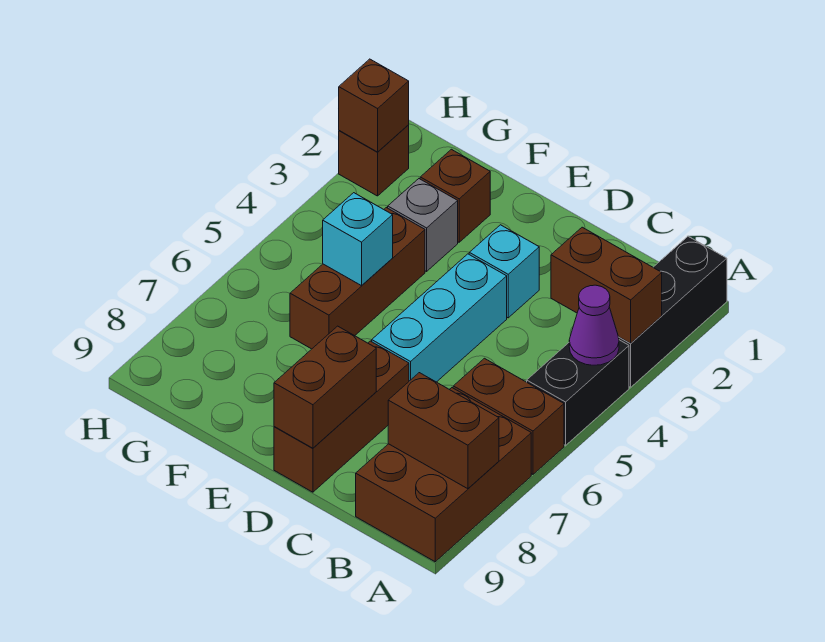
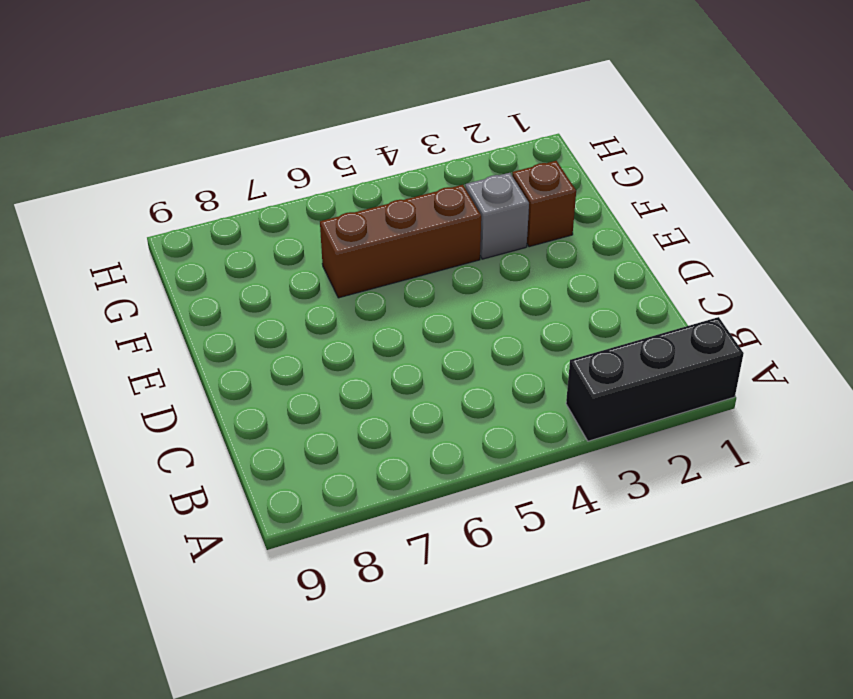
none -> black 1x2 brick [527,340,629,445]
none -> brown 1x2 brick [453,358,564,474]
none -> brown 2x3 brick [356,388,531,562]

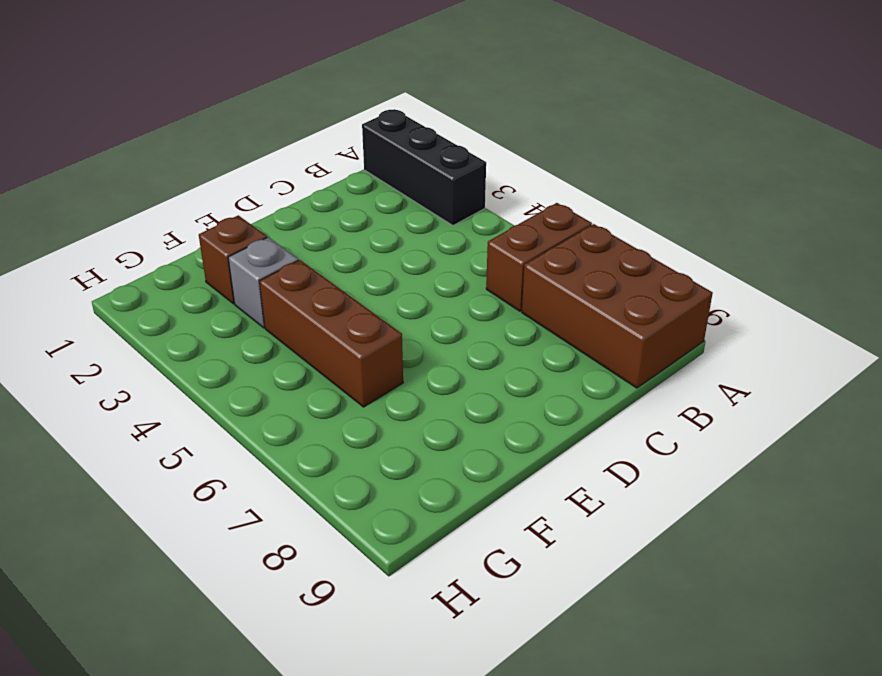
none -> black 1x2 brick [527,340,629,445]
none -> cyan 1x1 brick [469,225,539,318]
none -> cyan 1x3 brick [372,254,507,382]

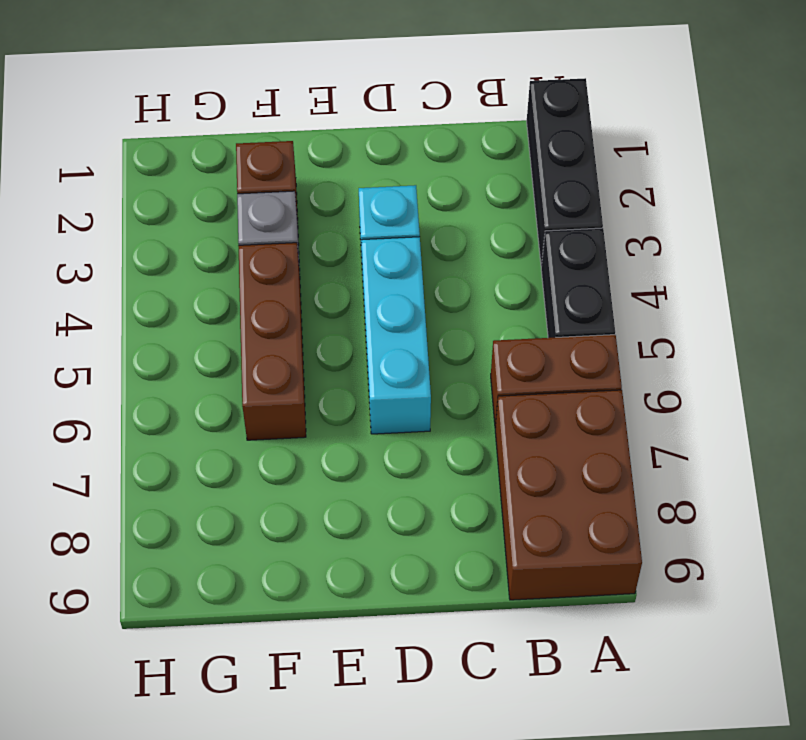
none -> brown 1x3 brick [274,341,409,492]
none -> brown 1x1 brick [339,125,409,196]
none -> brown 1x2 brick [551,227,662,343]

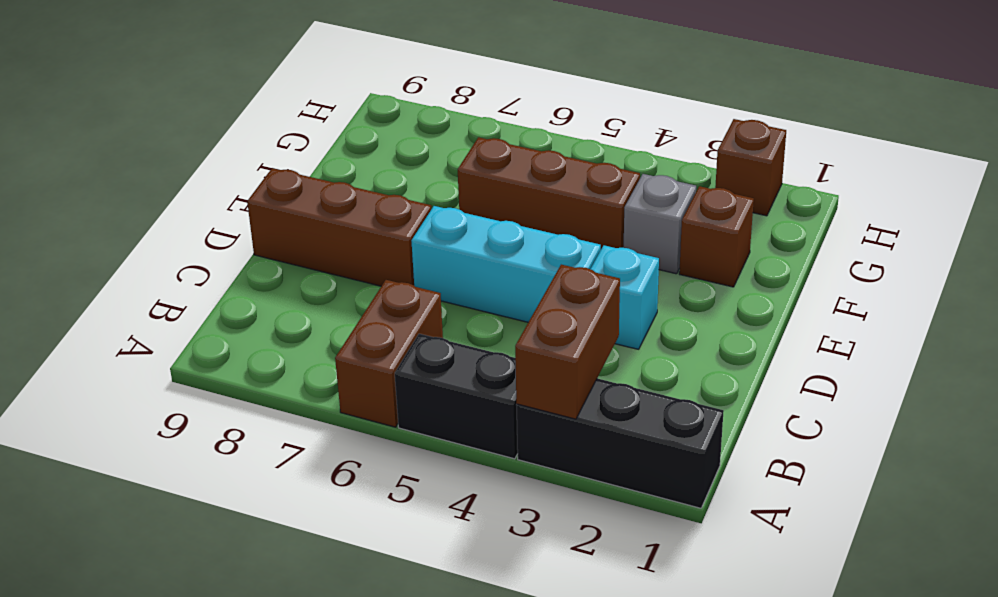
none -> brown 2x3 brick [356,388,531,562]
none -> purple 1x1 cone [569,285,619,365]
none -> brown 1x2 brick [388,373,499,489]

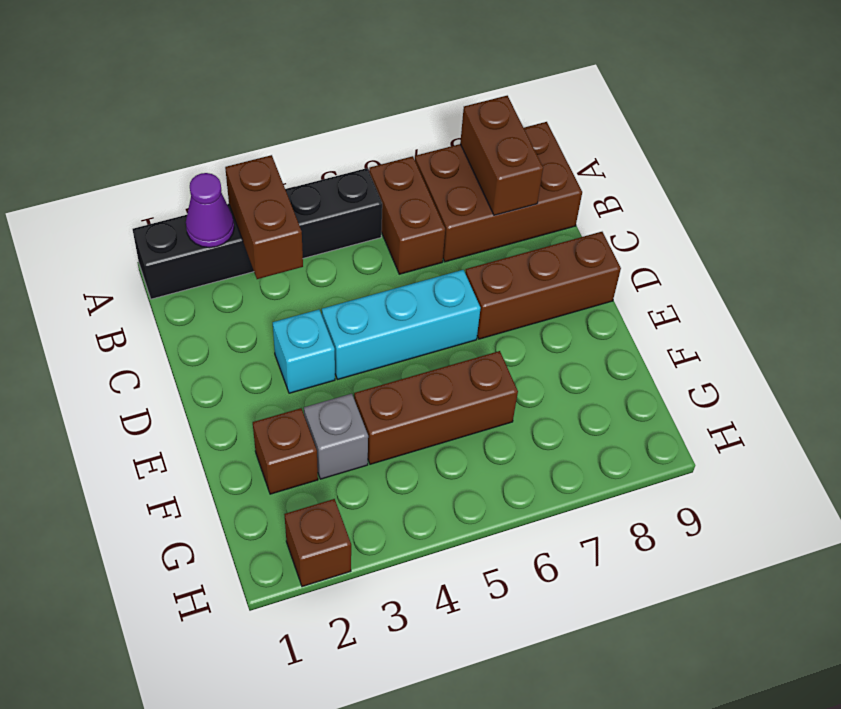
purple 1x1 cone [186,173,234,248] -> purple 1x1 cone moved to [569,285,619,365]
none -> brown 1x2 brick [274,326,376,448]
none -> cyan 1x1 brick [323,193,393,286]
none -> brown 1x1 brick [339,59,409,152]

